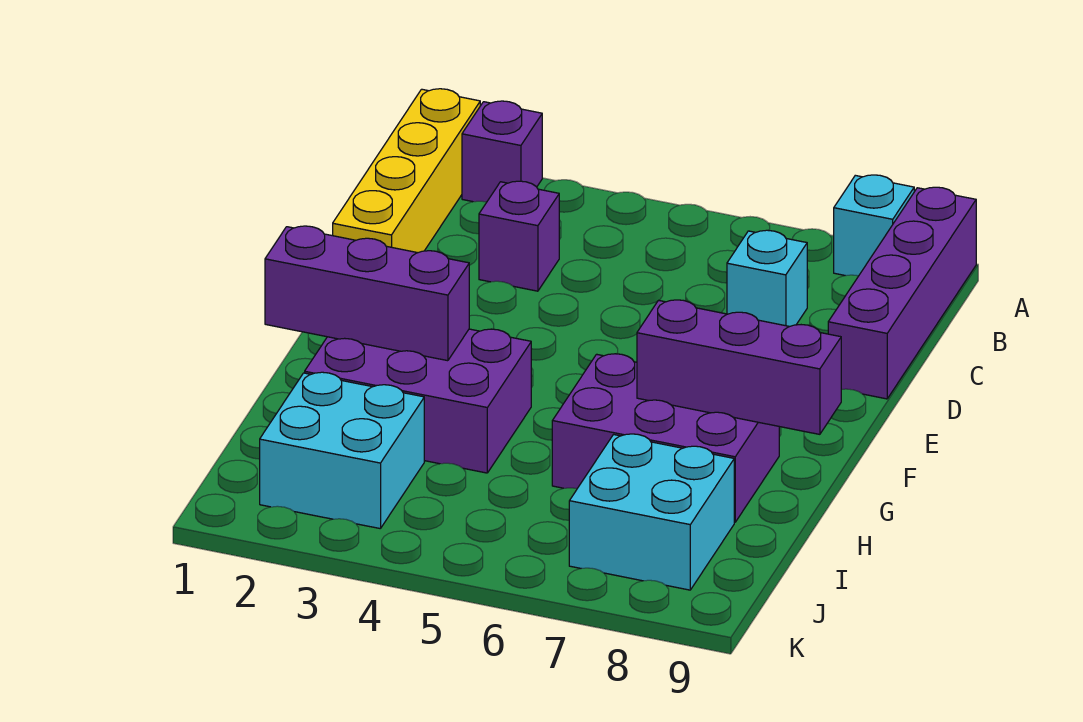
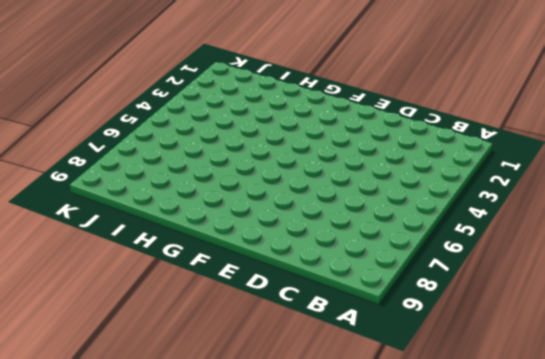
none -> yellow 1x4 brick [333,89,480,253]
none -> purple 1x1 brick [462,101,542,202]
none -> cyan 1x1 brick [834,175,914,276]

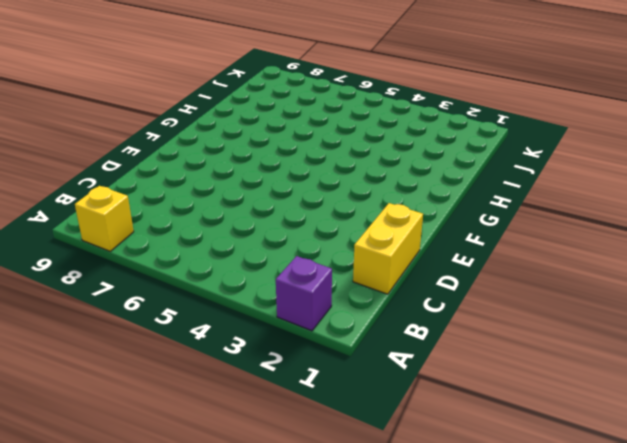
yellow 1x1 brick [75,186,134,251] -> cyan 1x1 brick [834,175,914,276]
yellow 1x2 brick [353,203,423,294] -> yellow 1x4 brick [333,89,480,253]
none -> purple 1x4 brick [828,187,976,399]
none -> purple 1x1 brick [479,181,559,291]
none -> cyan 1x1 brick [727,230,807,327]

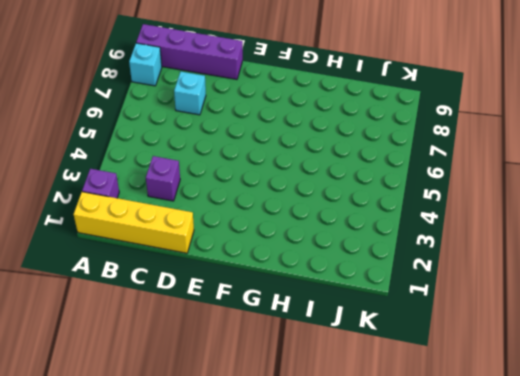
none -> purple 2x3 brick [305,329,531,473]
none -> purple 2x3 brick [552,354,779,522]
none -> cyan 2x2 brick [260,372,424,529]

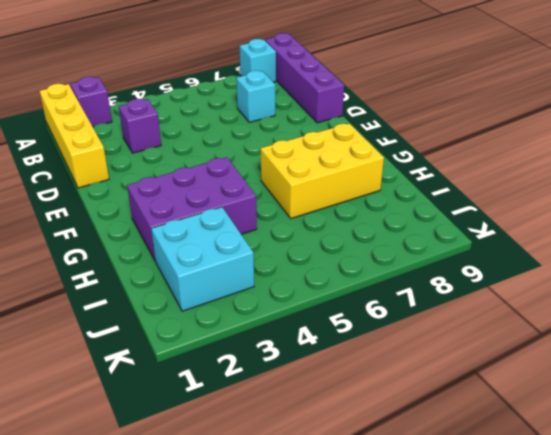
yellow 2x3 brick [261,124,384,218] -> purple 2x3 brick [552,354,779,522]
none -> cyan 2x2 brick [569,434,734,590]
none -> purple 1x3 brick [265,226,469,361]
none -> purple 1x3 brick [637,300,841,434]

